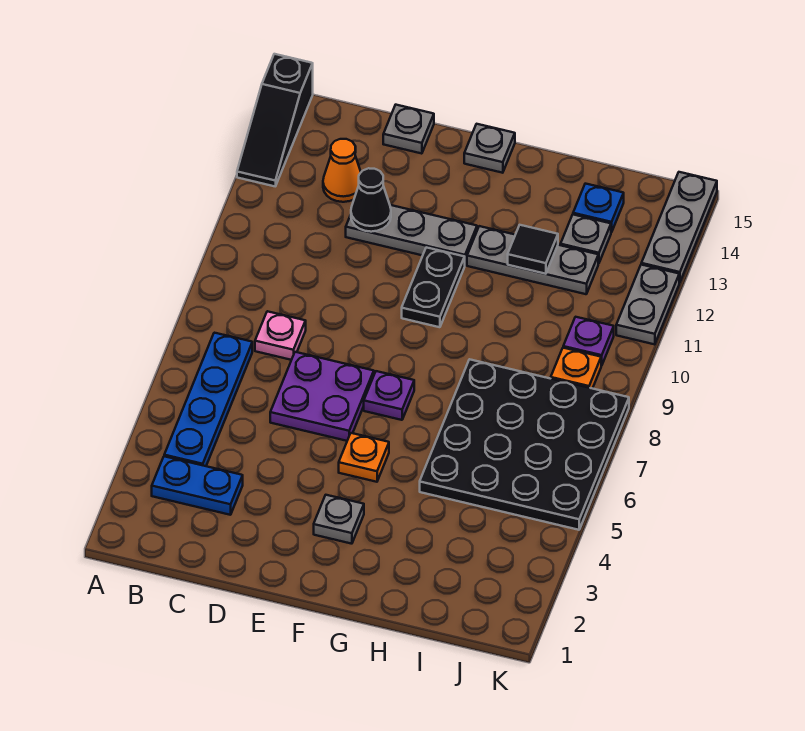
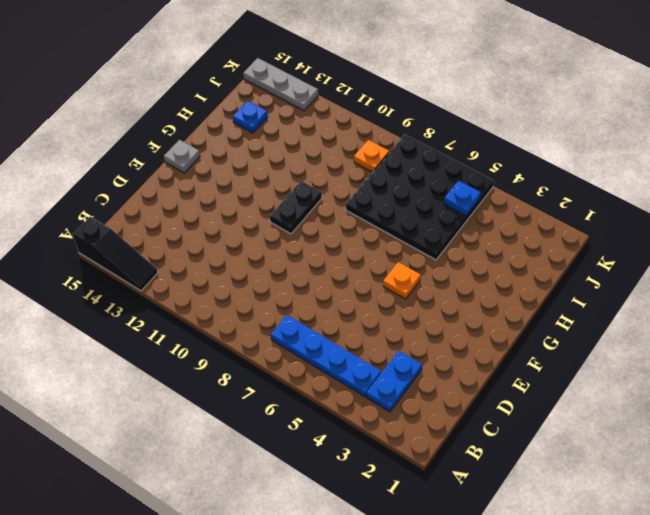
black 1x2 plate [270,181,322,234] -> black 1x2 plate turned to [402,247,465,327]
blue 1x1 plate [444,181,481,216] -> none
none -> pink 1x1 plate [255,311,306,360]
none -> orange 1x1 cone [323,139,361,202]
none -> purple 2x2 plate [270,352,374,441]

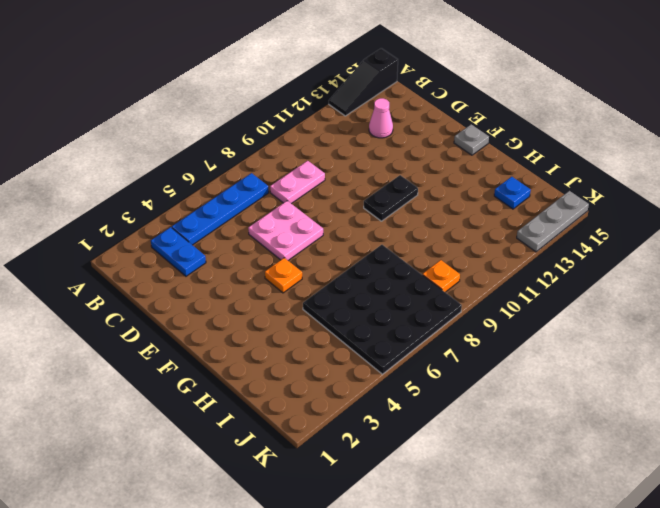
pink 1x2 plate [270,161,325,204] -> pink 1x1 plate [255,311,306,360]
pink 1x1 cone [369,98,393,138] -> orange 1x1 cone [323,139,361,202]
pink 2x2 plate [248,201,323,260] -> purple 2x2 plate [270,352,374,441]
none -> grey 1x3 plate [346,205,477,264]
none -> grey 1x1 plate [383,105,434,154]
none -> grey 1x1 plate [314,495,364,544]

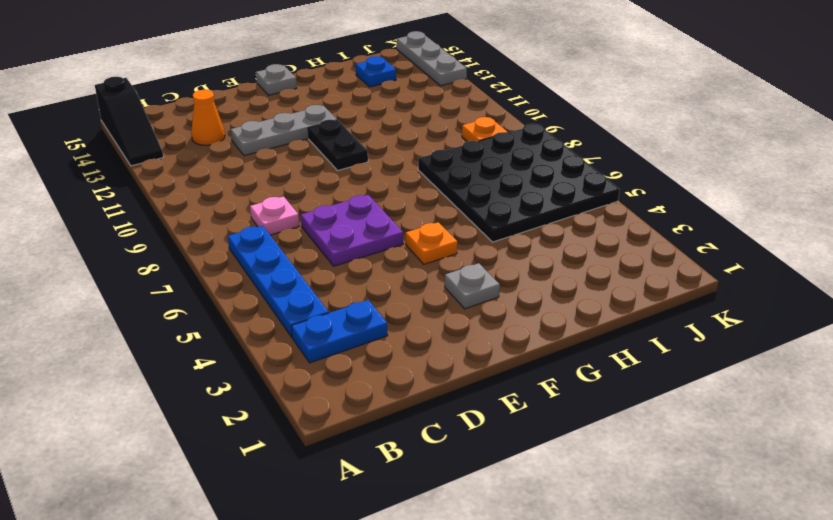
none -> grey 1x1 plate [383,105,434,154]
none -> purple 1x1 plate [364,371,414,420]
none -> grey 1x3 plate [467,226,598,294]

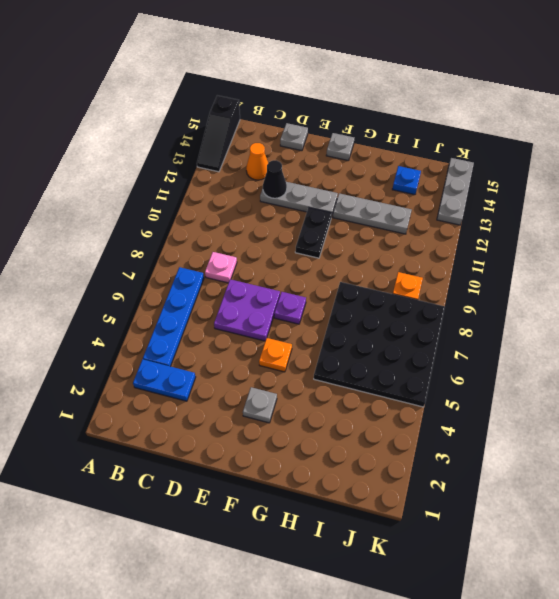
none -> grey 1x1 plate [561,215,611,263]
none -> purple 1x1 plate [563,317,614,365]
none -> grey 1x2 plate [616,265,679,344]

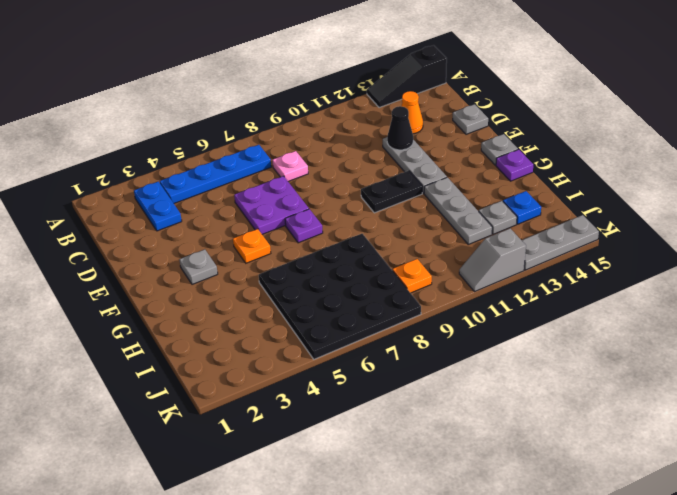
purple 1x1 plate [496,149,533,181] -> purple 1x1 plate moved to [563,317,614,365]
grey 1x2 slope [459,228,526,292] -> grey 1x2 plate [616,265,679,344]
none -> black 1x1 tile [508,225,558,274]

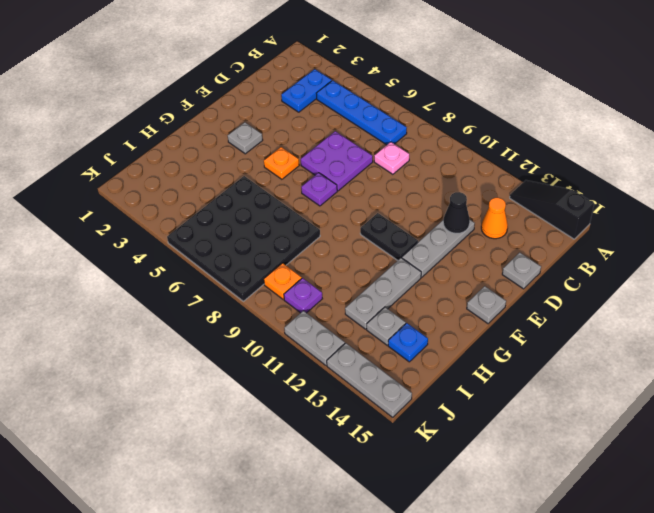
none -> black 1x1 tile [508,225,558,274]

